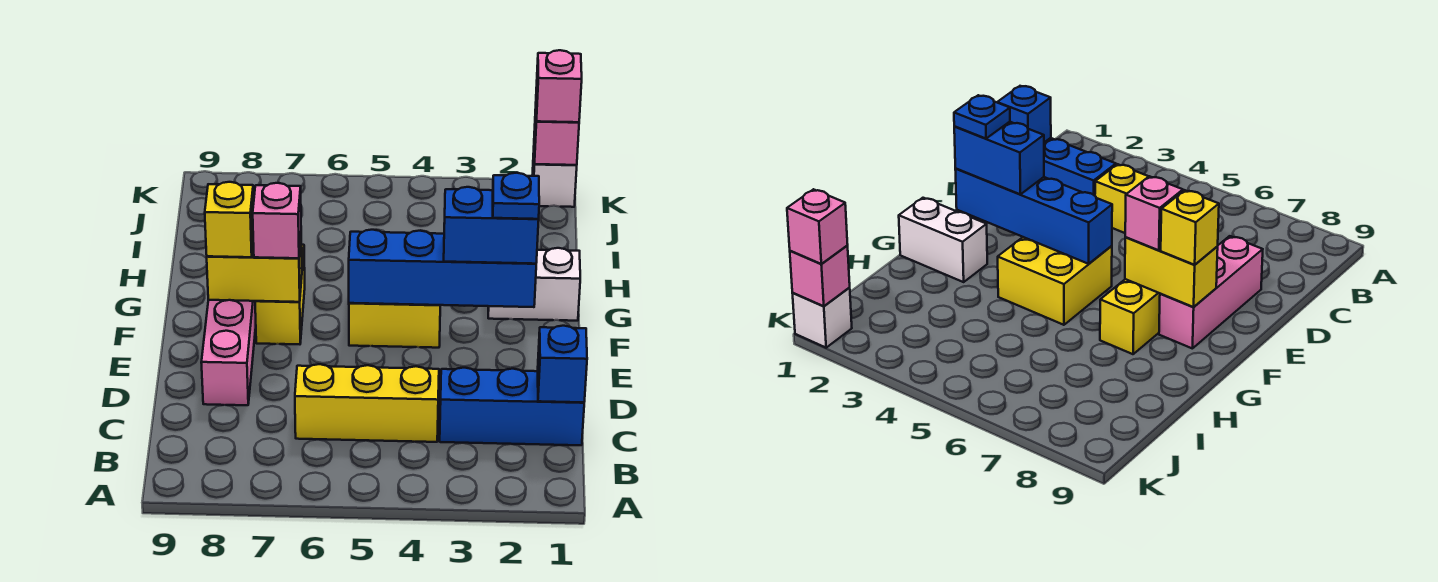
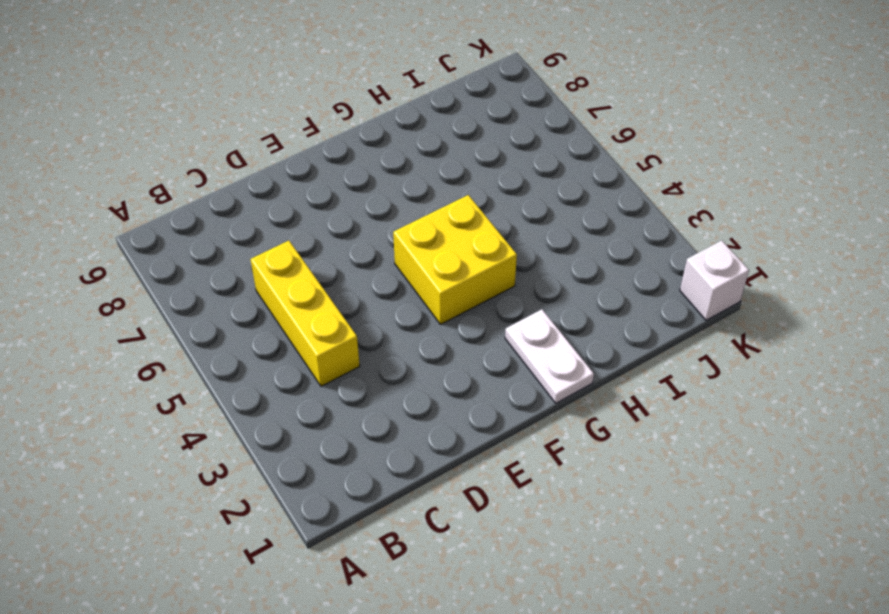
white 1x2 plate [505,309,594,403] -> white 1x2 brick [488,248,580,321]
none -> blue 1x3 brick [440,368,584,445]
none -> pink 1x3 brick [201,300,256,405]
none -> yellow 1x2 brick [255,245,305,344]

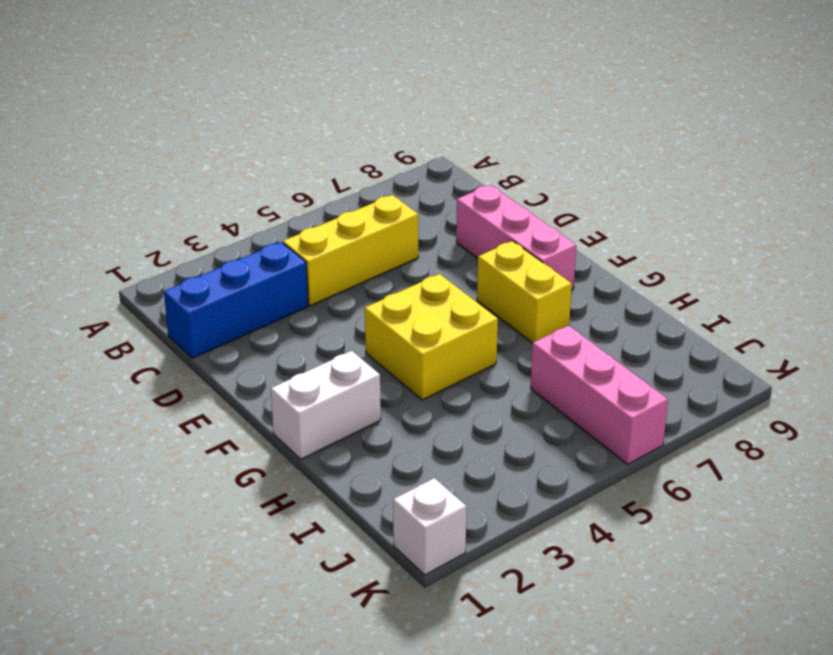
pink 1x3 brick [531,325,668,464] -> none
none -> blue 1x1 brick [538,326,587,402]
none -> blue 1x4 brick [349,230,536,307]
none -> yellow 1x2 brick [207,240,302,302]

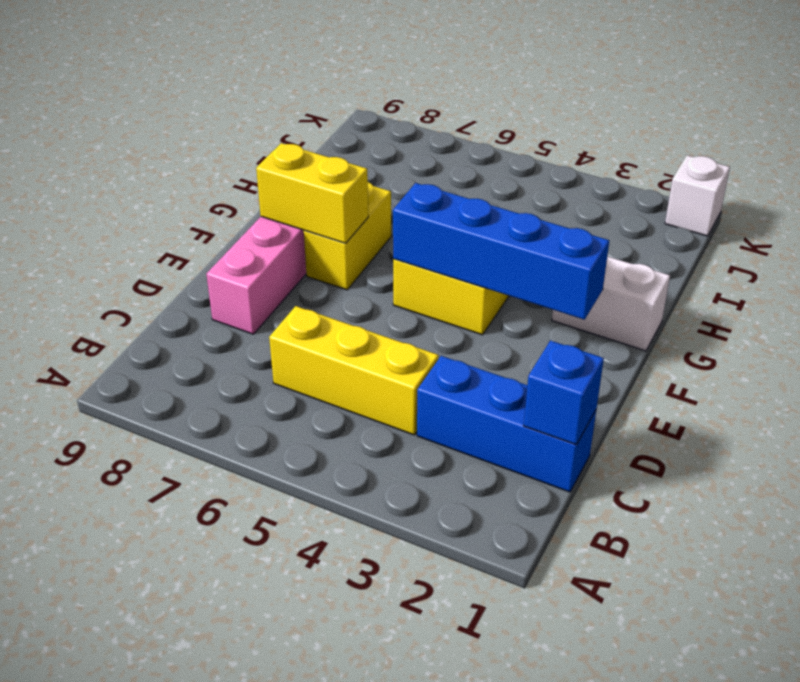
none -> pink 1x1 brick [534,109,579,165]
none -> blue 1x2 brick [444,187,539,264]
none -> pink 1x1 brick [253,183,301,258]

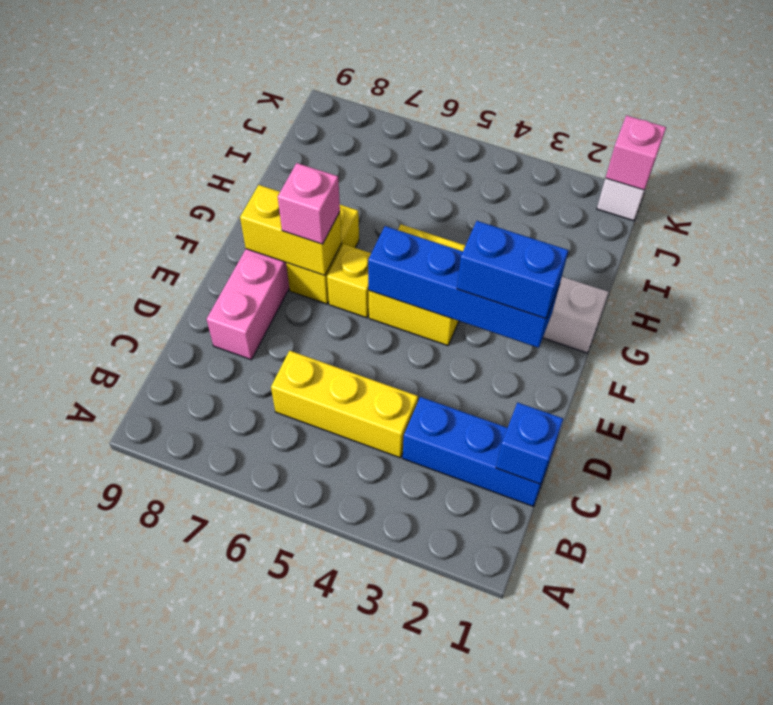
yellow 1x1 brick [327,244,371,318] -> yellow 1x1 brick moved to [205,182,254,257]
none -> pink 1x1 brick [536,50,582,122]
none -> blue 1x1 plate [493,173,539,219]

